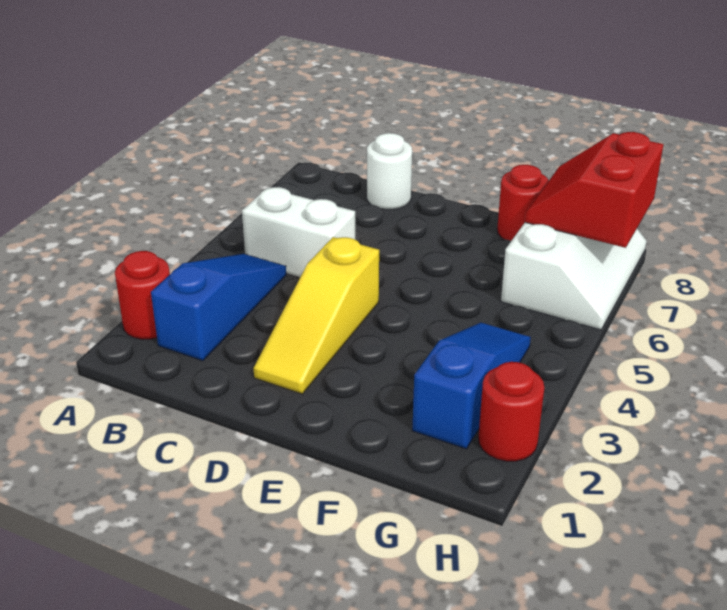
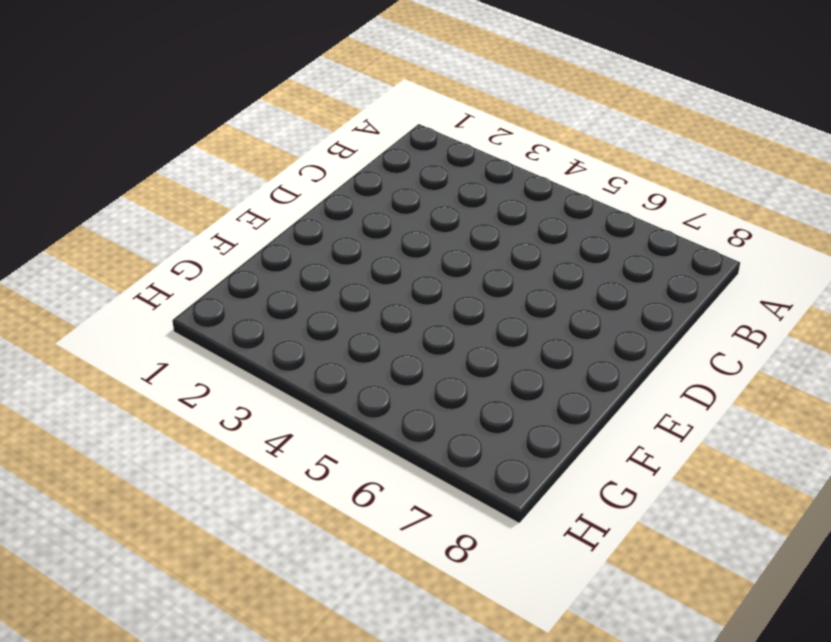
none -> red 1x1 round brick [115,251,170,339]
none -> blue 1x3 slope [151,254,286,361]

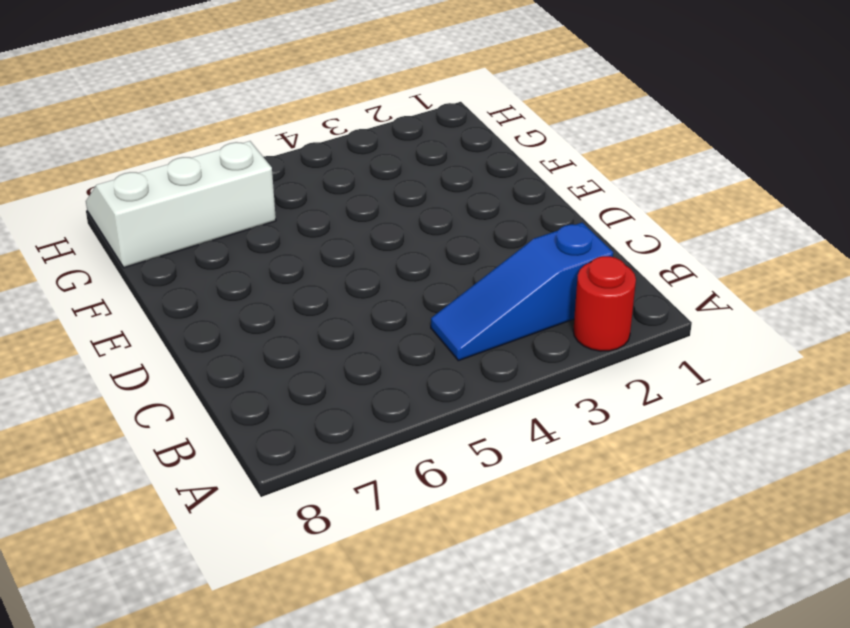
none -> white 1x2 brick [242,187,355,278]
none -> white 1x1 round brick [367,133,412,209]

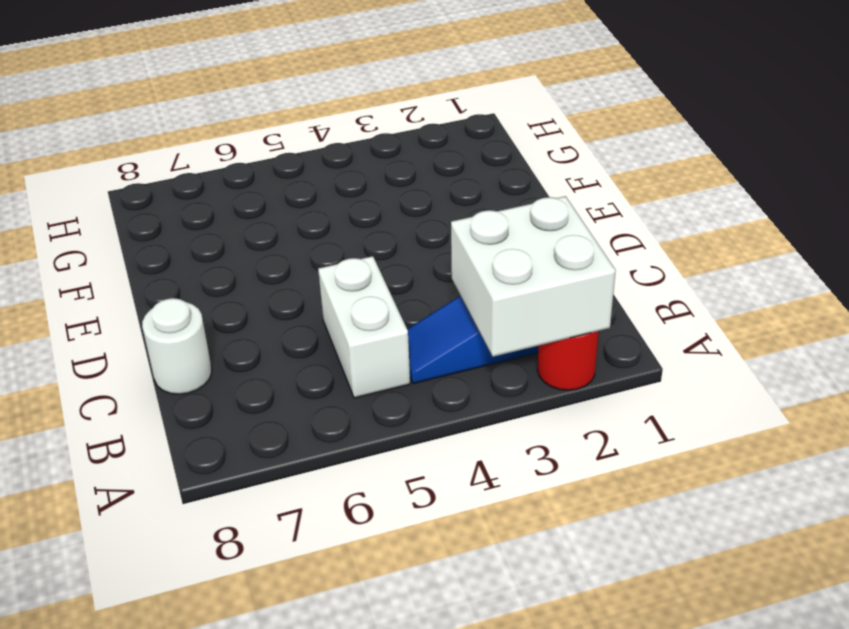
white 2x2 brick [451,196,616,357] -> none
none -> yellow 1x3 slope [254,237,379,394]
none -> red 1x1 round brick [497,165,549,241]

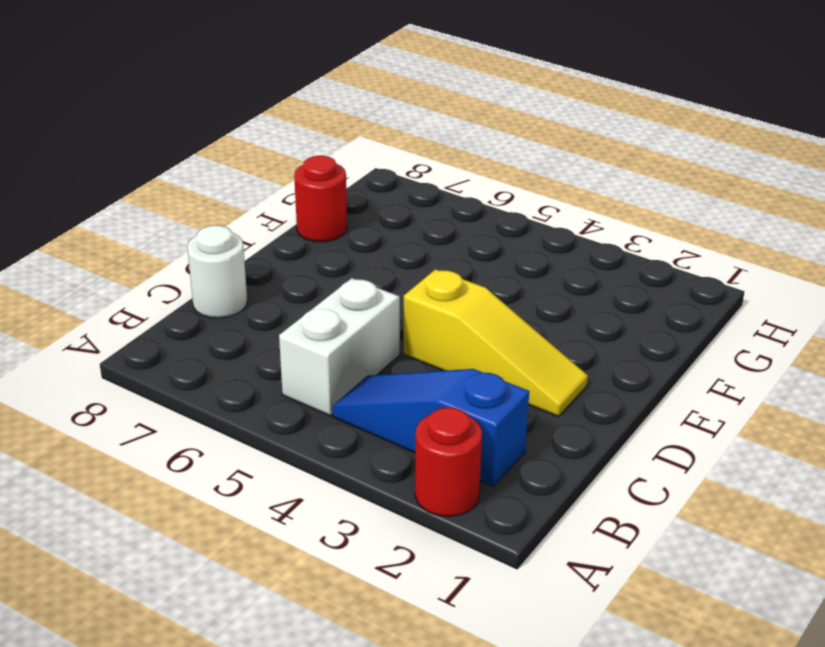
none -> blue 1x3 slope [412,323,531,449]
none -> white 2x3 slope [501,223,647,330]

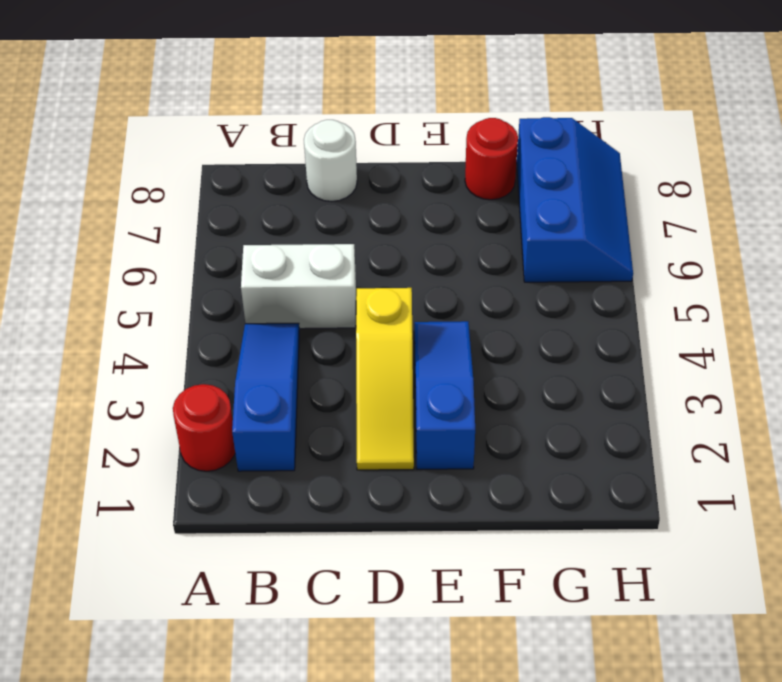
blue 1x3 slope [415,321,475,469] -> blue 1x3 slope moved to [412,323,531,449]
blue 2x3 slope [517,117,633,282] -> white 2x3 slope [501,223,647,330]
none -> red 1x1 round brick [478,362,544,461]
none -> red 2x2 slope [525,132,663,248]

